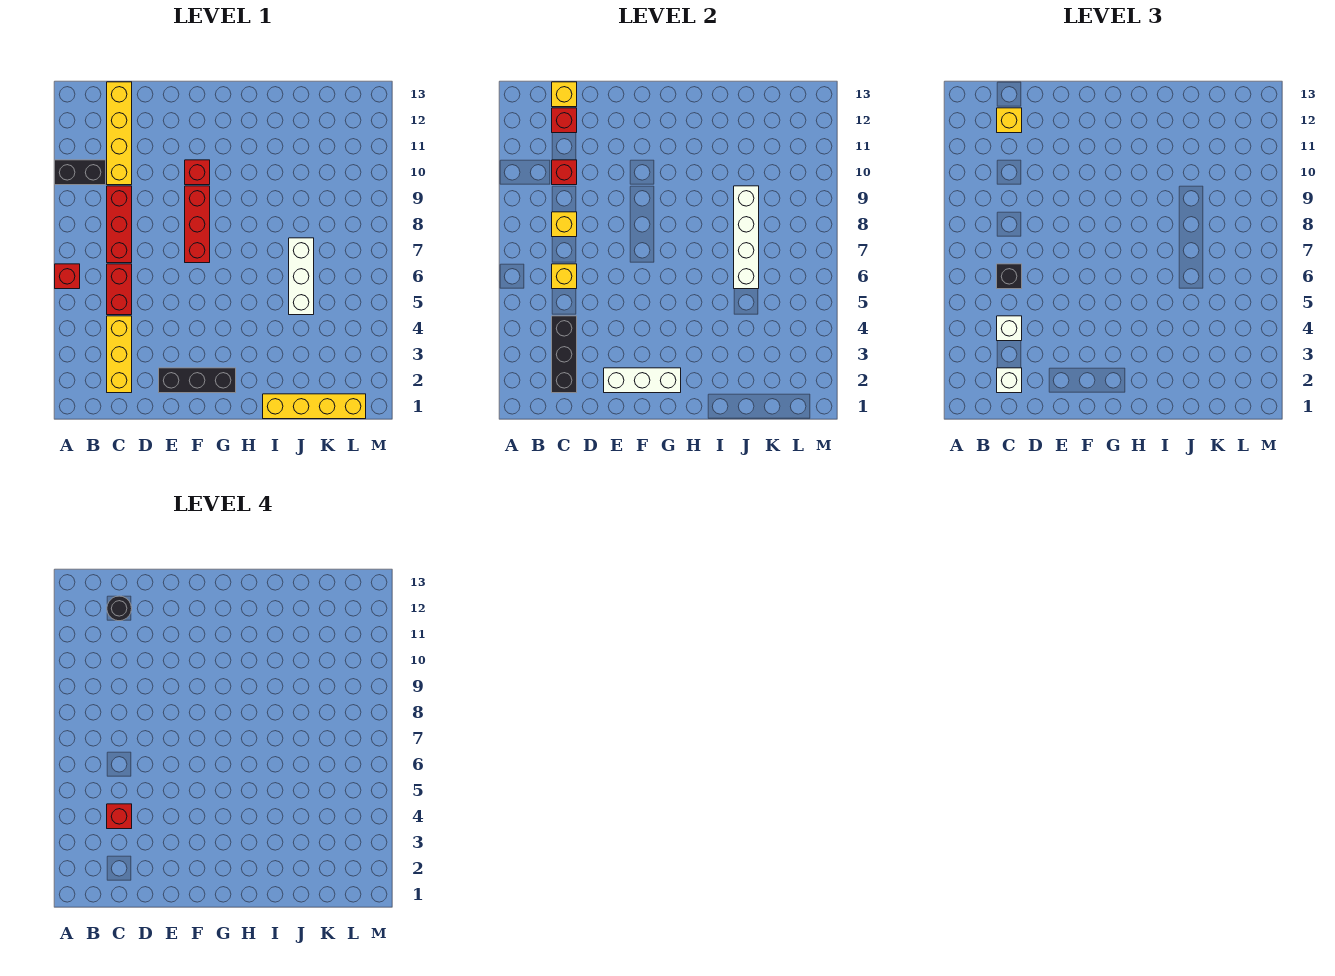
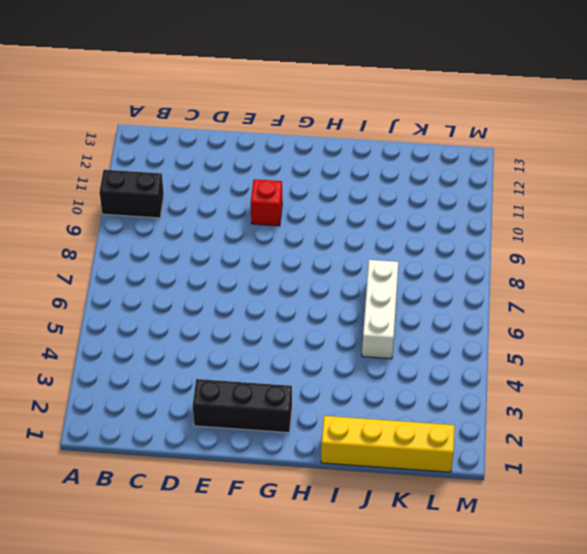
none -> red 1x1 brick [55,264,80,289]
none -> yellow 1x3 brick [107,316,132,393]
none -> red 1x2 brick [107,264,132,315]

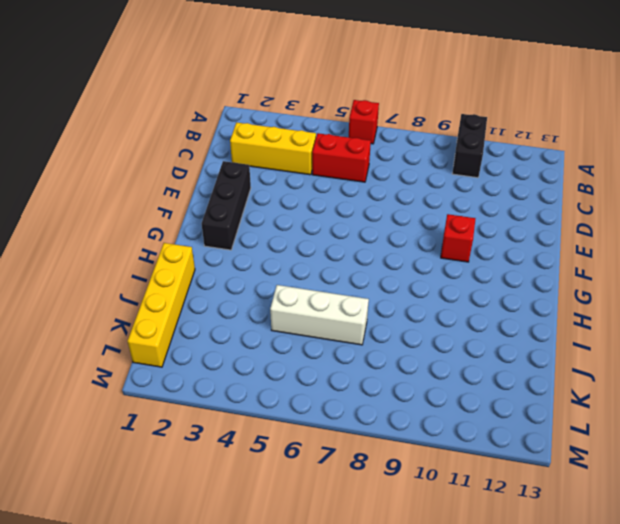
none -> red 1x3 brick [107,186,132,263]
none -> yellow 1x4 brick [107,82,132,185]
none -> red 1x3 brick [185,186,210,263]

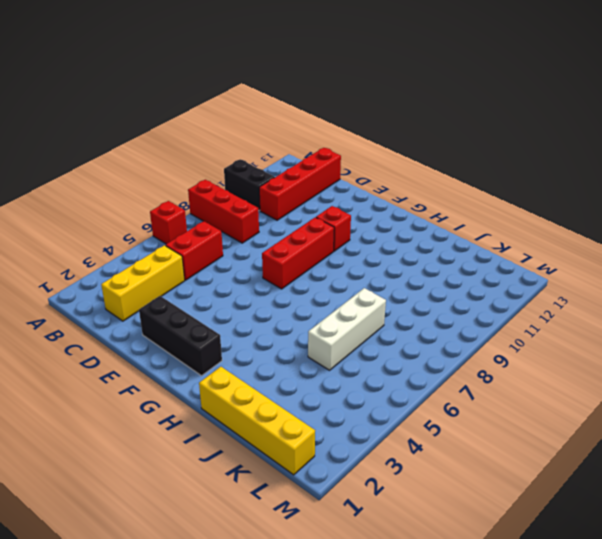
red 1x3 brick [188,180,259,243] -> red 1x3 brick turned to [107,186,132,263]
red 1x4 brick [259,148,341,220] -> yellow 1x4 brick [107,82,132,185]
none -> black 1x3 brick [552,316,577,393]
none -> yellow 1x1 brick [552,264,577,289]
none -> yellow 1x1 brick [552,212,577,237]

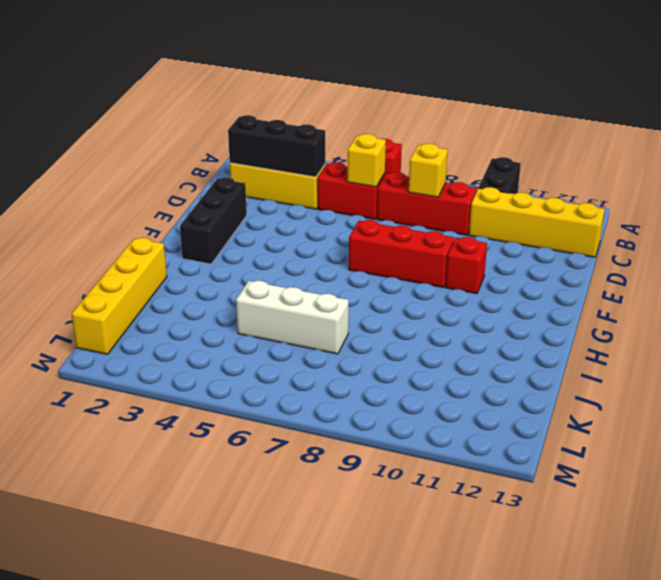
none -> red 1x1 brick [552,160,577,185]
none -> red 1x1 brick [552,108,577,133]
none -> yellow 1x1 brick [552,82,577,107]

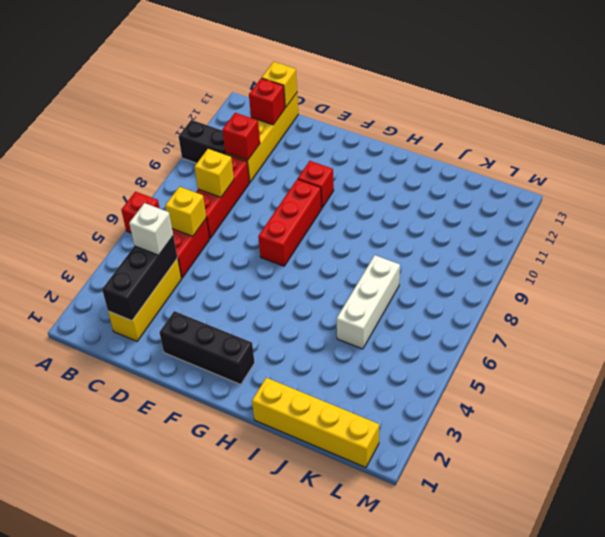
none -> white 1x3 brick [604,368,681,393]
none -> white 1x4 brick [734,186,759,289]
none -> white 1x1 brick [997,368,1022,393]

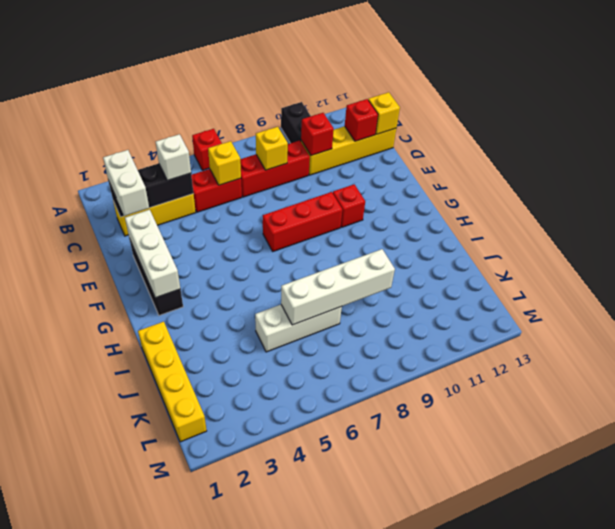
white 1x2 brick [103,150,149,216] -> white 1x1 brick [997,368,1022,393]
none -> black 1x1 brick [997,264,1022,289]
none -> yellow 1x1 brick [997,108,1022,133]
none -> red 1x1 brick [107,804,132,829]

